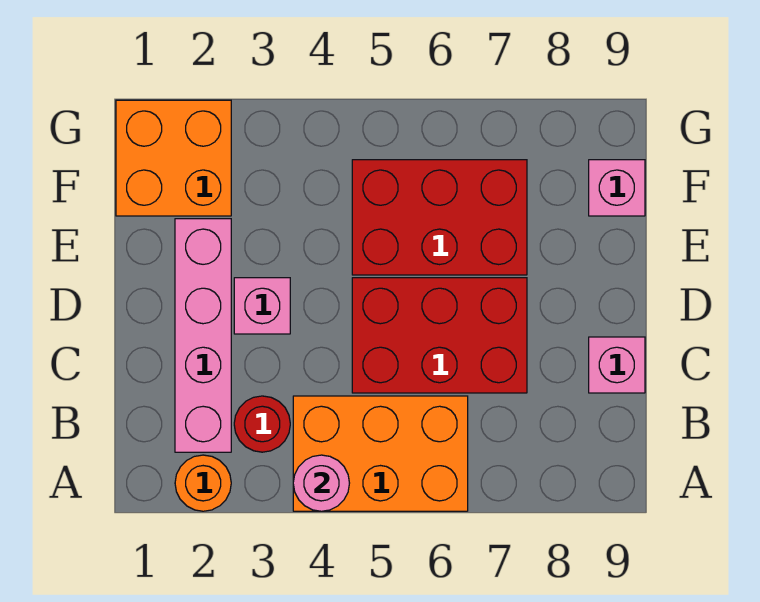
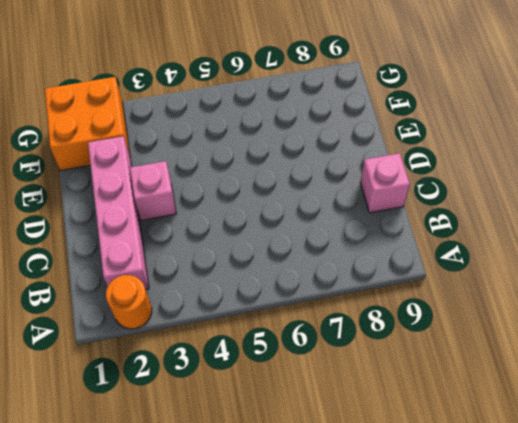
none -> orange 2x3 brick [293,396,468,511]
none -> red 1x1 round brick [234,396,290,452]

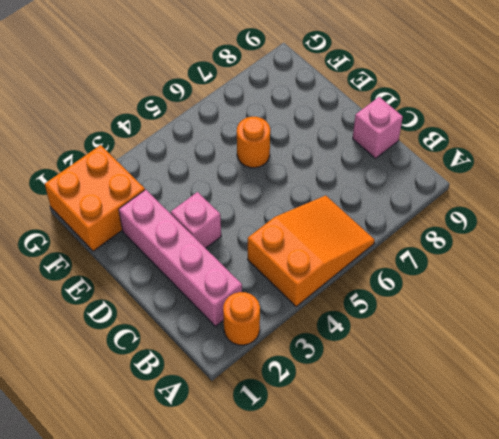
orange 2x3 slope [248,195,375,307] -> orange 2x3 brick [293,396,468,511]
orange 1x1 round brick [237,117,270,168] -> red 2x3 brick [352,160,527,275]
none -> red 1x1 round brick [234,396,290,452]
none -> red 2x3 brick [352,278,527,393]

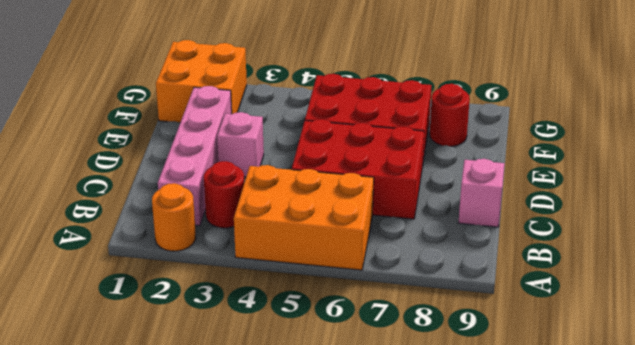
red 1x1 round brick [430,84,470,146] -> none
none -> pink 1x1 brick [589,160,645,216]
none -> pink 1x1 round brick [293,455,349,511]

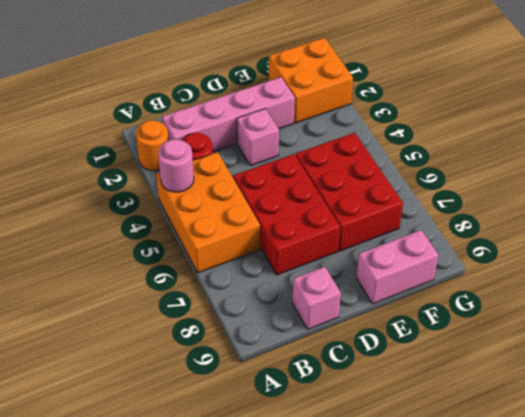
pink 1x2 brick [357,230,438,304] -> pink 1x1 brick [589,160,645,216]

